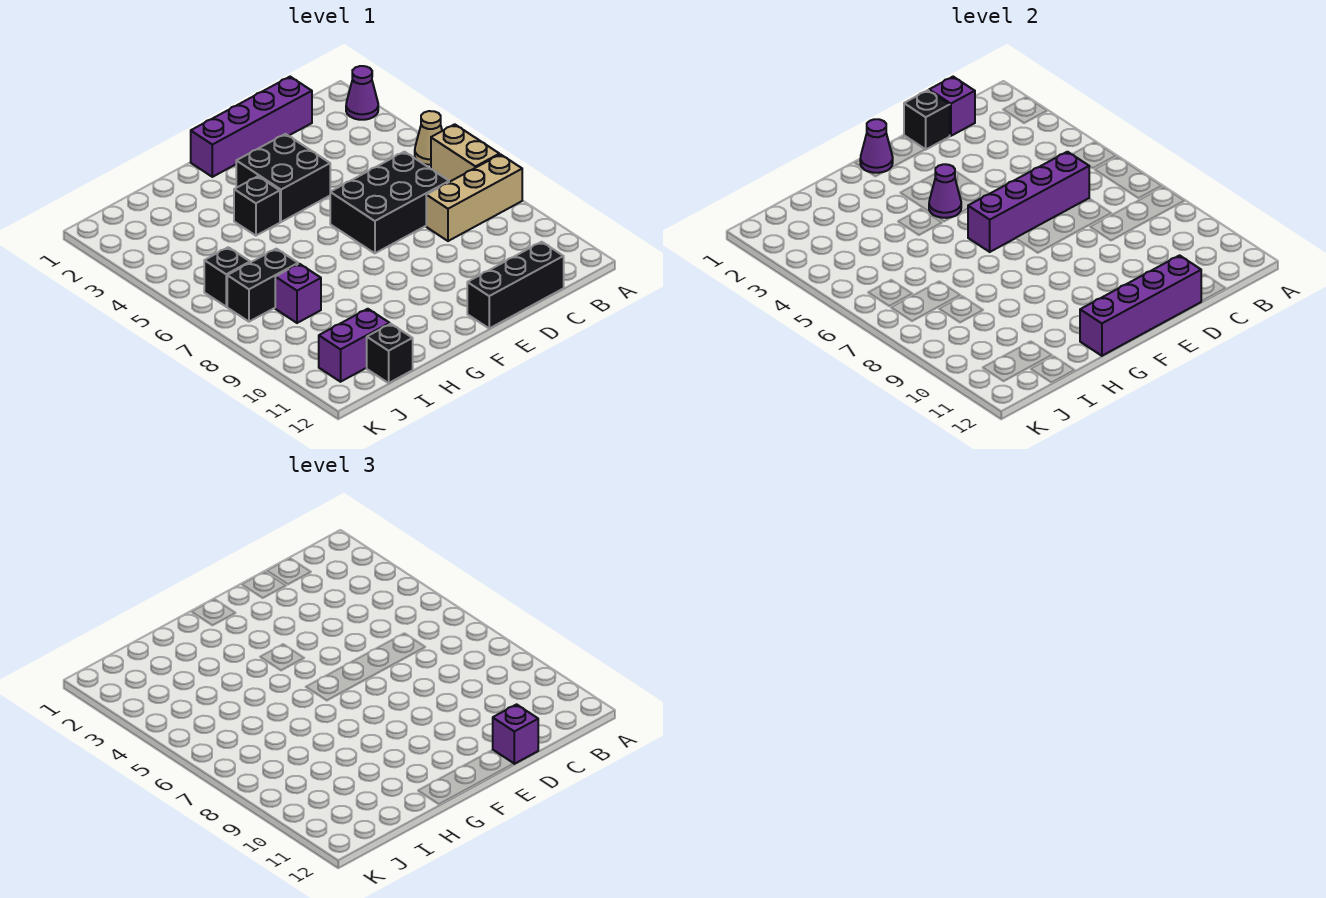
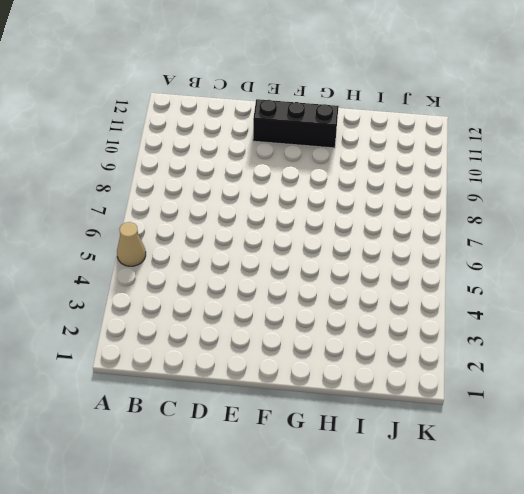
black 1x3 brick [253,99,339,148] -> black 1x3 brick moved to [467,242,564,328]
none -> purple 1x1 cone [346,66,378,120]
none -> tan 1x2 brick [431,124,499,182]
none -> tan 1x3 brick [426,154,522,241]

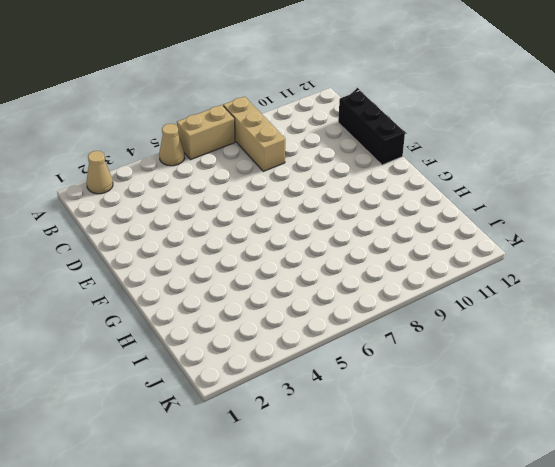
tan 1x1 cone [87,151,113,194] -> purple 1x1 cone [346,66,378,120]
none -> purple 1x4 brick [191,77,312,177]
none -> black 2x3 brick [330,152,449,253]
none -> black 2x2 brick [236,134,330,222]

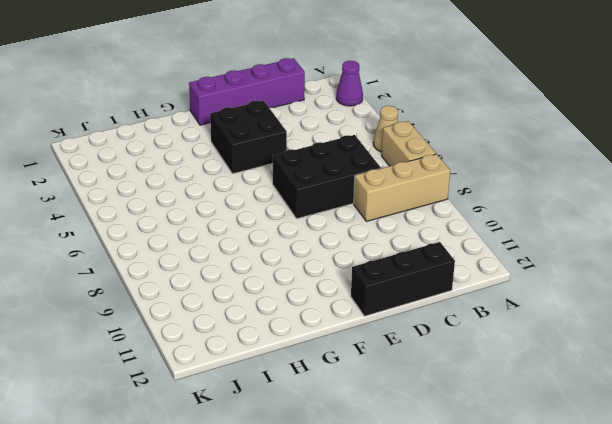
none -> black 1x1 brick [234,176,280,236]
none -> black 1x2 brick [227,249,298,322]
none -> purple 1x1 brick [275,264,321,323]

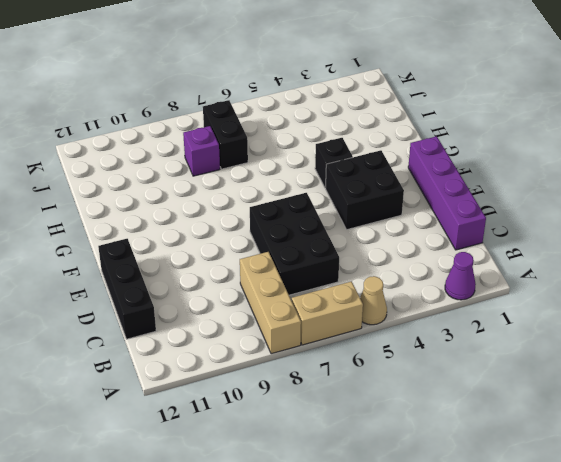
none -> purple 1x2 brick [319,309,390,382]
none -> black 1x1 brick [367,324,413,383]
none -> black 1x1 brick [204,247,250,307]

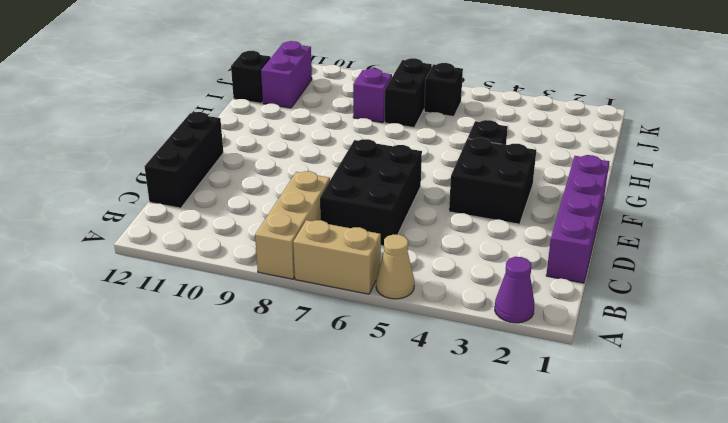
none -> purple 1x1 brick [929,77,975,136]
none -> purple 1x4 brick [968,152,1089,252]
none -> black 1x1 brick [904,90,950,149]

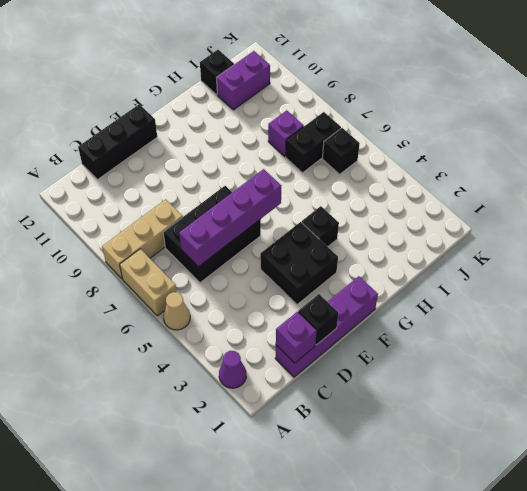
none -> purple 1x4 brick [1080,255,1201,356]
none -> purple 1x1 cone [860,119,893,173]
none -> purple 1x1 cone [929,164,961,218]

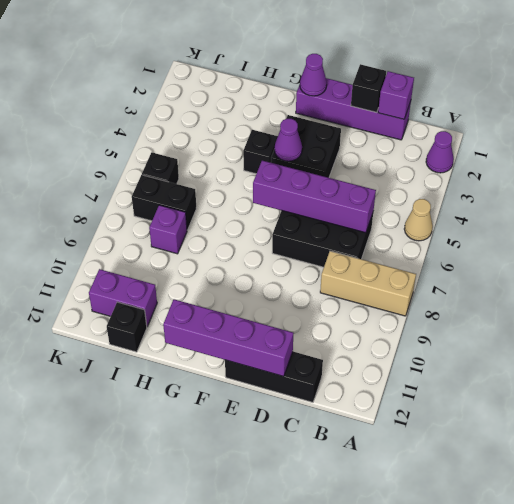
none -> tan 1x2 brick [431,124,499,182]
none -> purple 1x1 brick [493,704,538,764]

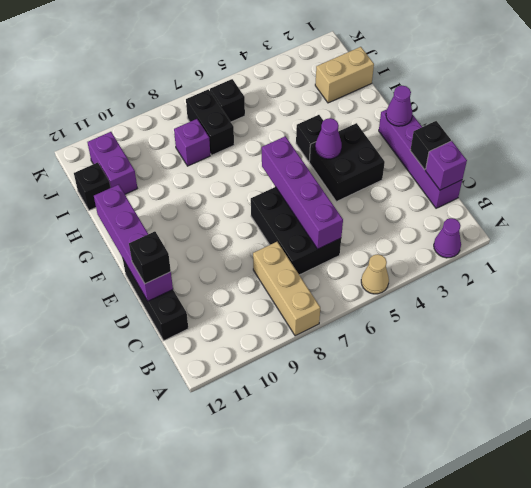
black 1x1 brick [129,231,171,284] -> purple 1x1 brick [493,704,538,764]
tan 1x2 brick [315,47,374,103] -> tan 1x2 brick moved to [431,124,499,182]

